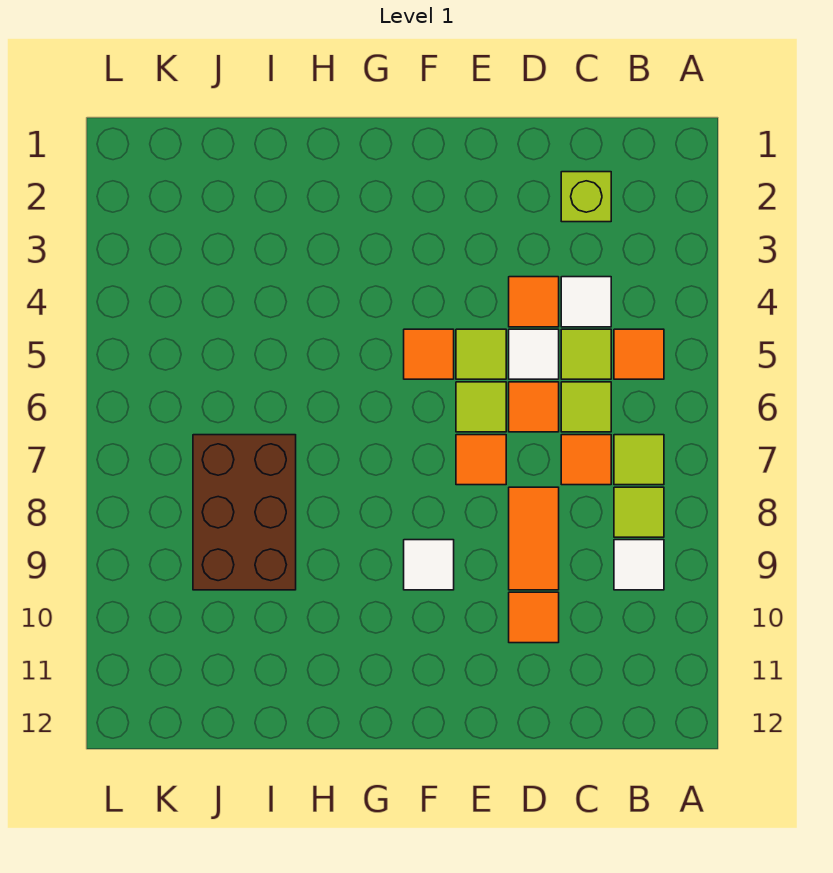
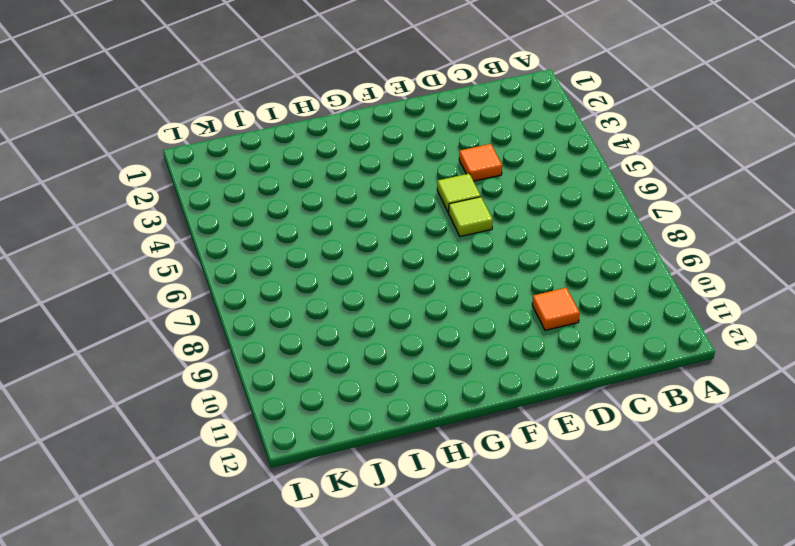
none -> orange 1x1 tile [614,329,664,379]
none -> lime 1x1 tile [614,435,664,485]
none -> lime 1x1 tile [614,487,664,537]

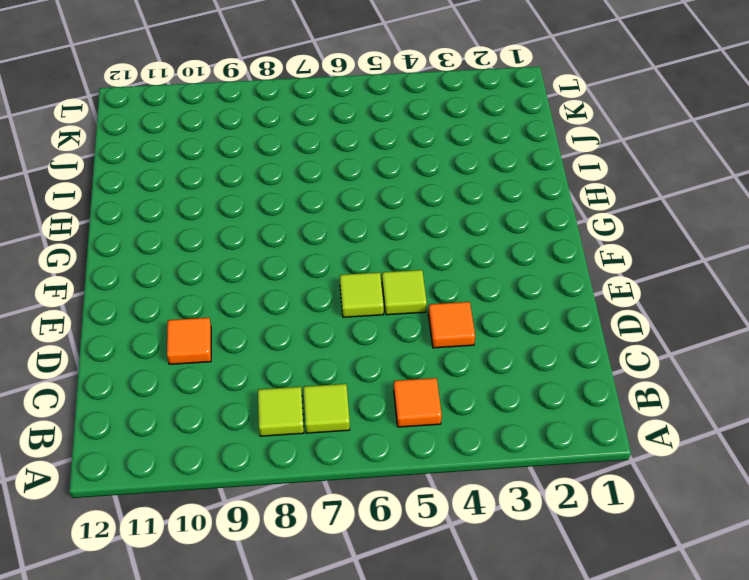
none -> white 1x1 tile [614,540,664,590]
none -> lime 1x1 brick [561,172,611,222]
none -> white 1x1 tile [561,277,611,327]

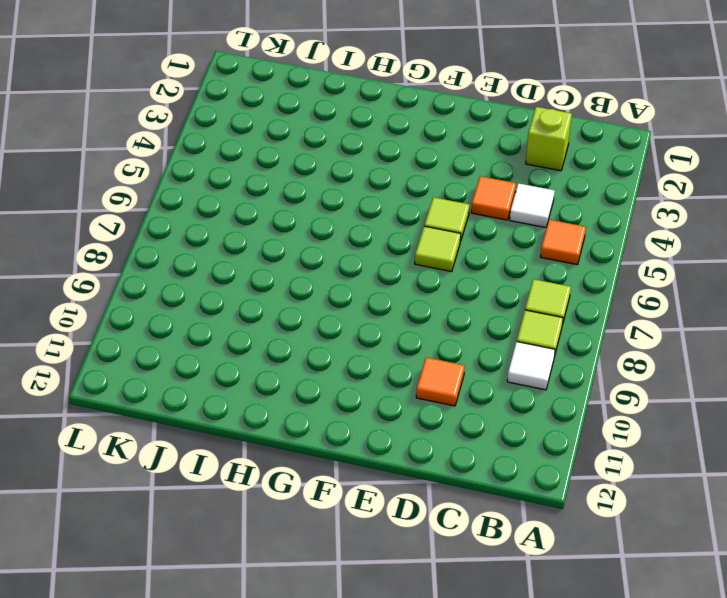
none -> lime 1x1 tile [561,329,611,379]
none -> lime 1x1 tile [561,382,611,432]
none -> orange 1x1 tile [561,435,611,485]

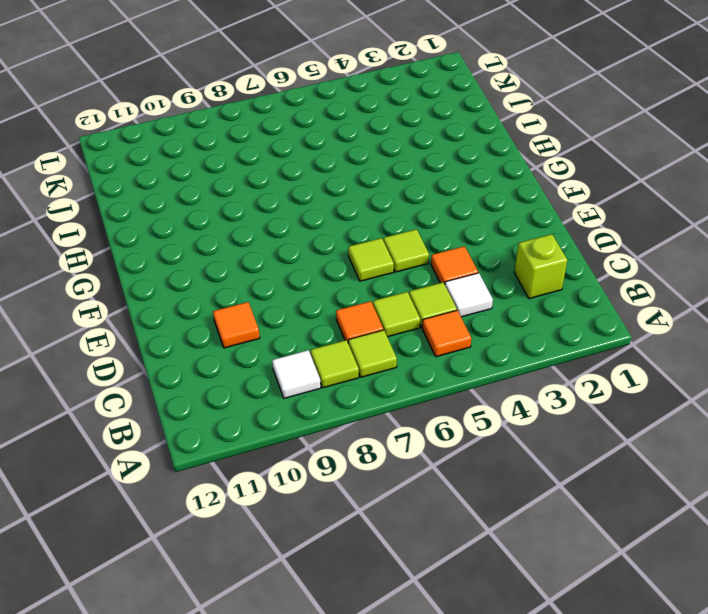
none -> white 1x1 tile [509,329,559,379]
none -> orange 1x1 tile [509,382,559,432]
none -> orange 1x2 tile [509,487,559,590]

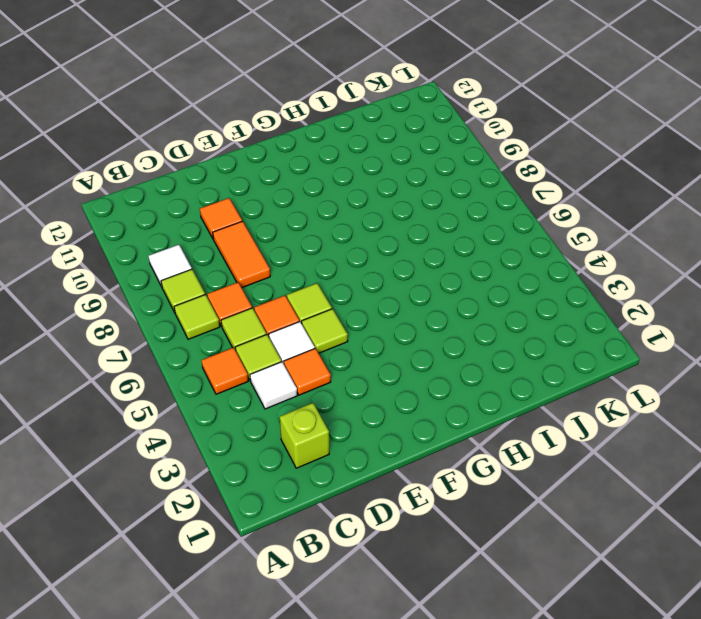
none -> orange 1x1 tile [456,435,506,485]
none -> orange 1x1 tile [404,329,454,379]
none -> white 1x1 tile [404,540,454,590]

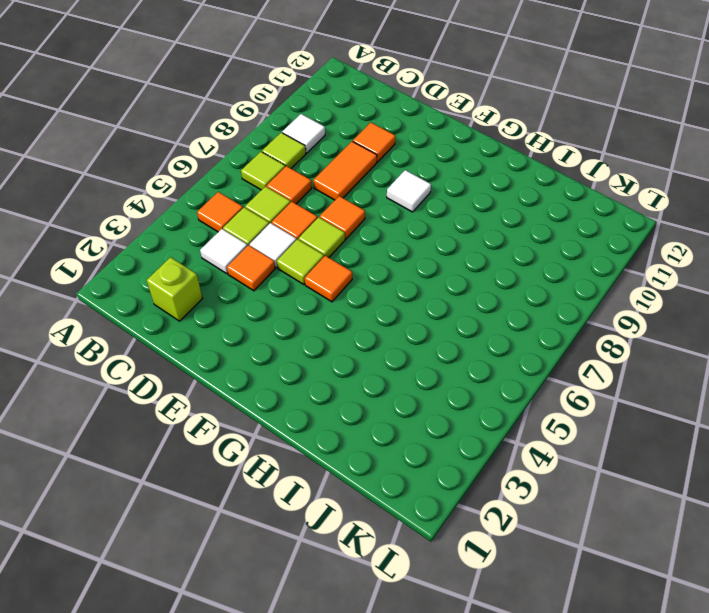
none -> brown 2x3 brick [193,435,296,590]

